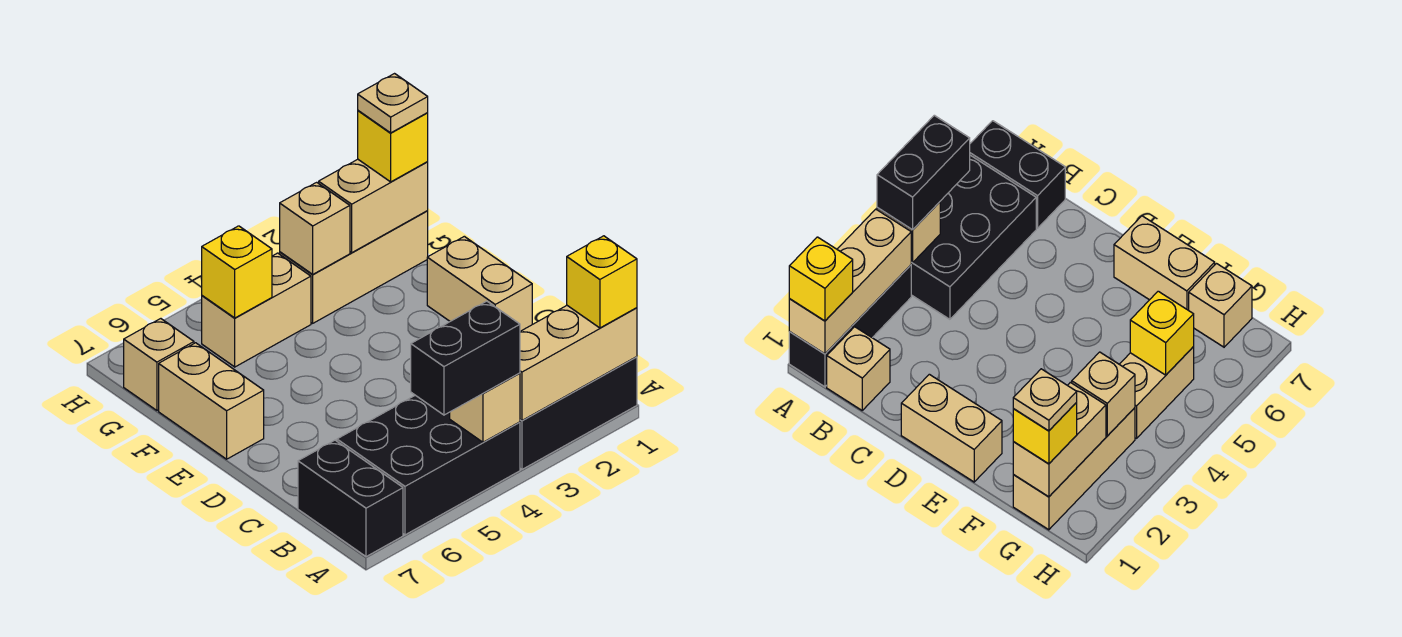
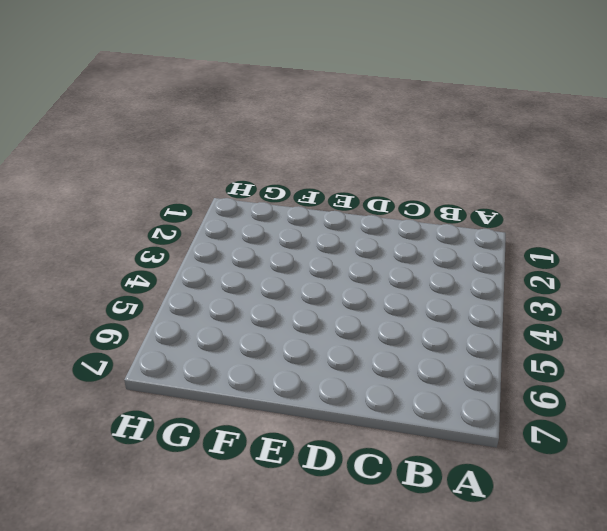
none -> black 1x3 brick [520,357,637,469]
none -> black 2x3 brick [337,395,520,535]
none -> black 1x2 brick [298,440,403,557]

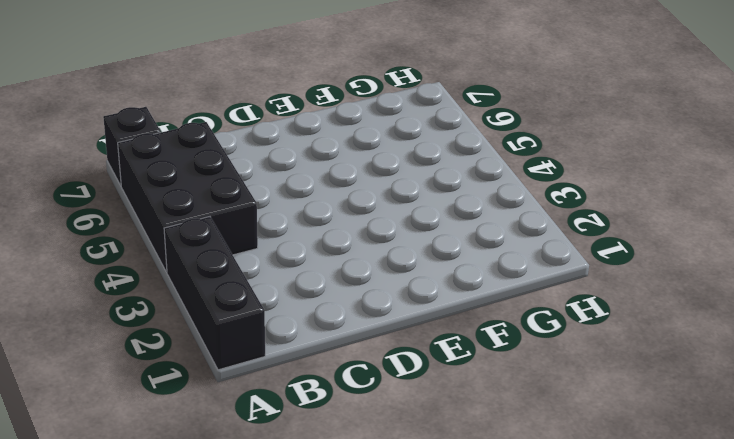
black 1x1 brick [103,107,161,185] -> black 1x2 brick [298,440,403,557]
none -> tan 1x1 brick [827,327,890,410]
none -> tan 1x2 brick [427,236,532,331]
none -> tan 1x2 brick [159,343,264,459]

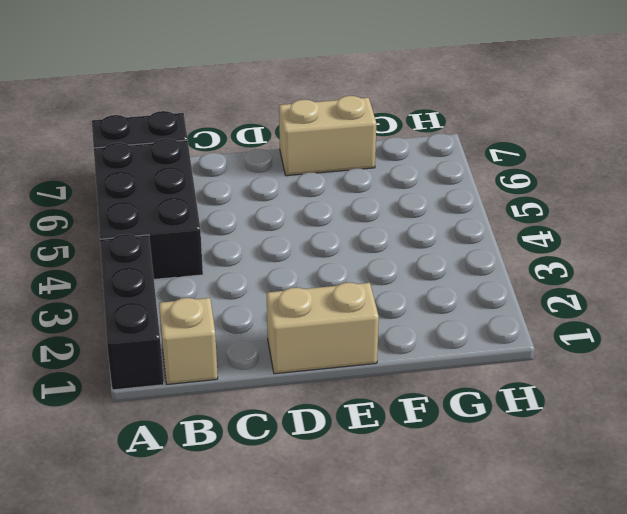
none -> tan 1x3 brick [280,211,428,323]
none -> tan 1x2 brick [202,253,311,367]
none -> tan 1x1 brick [124,319,194,410]

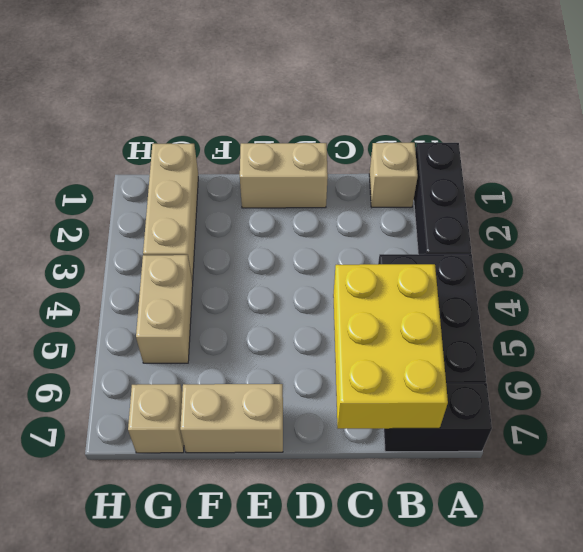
yellow 2x3 brick [333,264,448,429] -> none
none -> tan 1x3 brick [520,306,637,420]
none -> tan 1x1 brick [450,373,520,442]
none -> tan 1x2 brick [319,159,428,252]

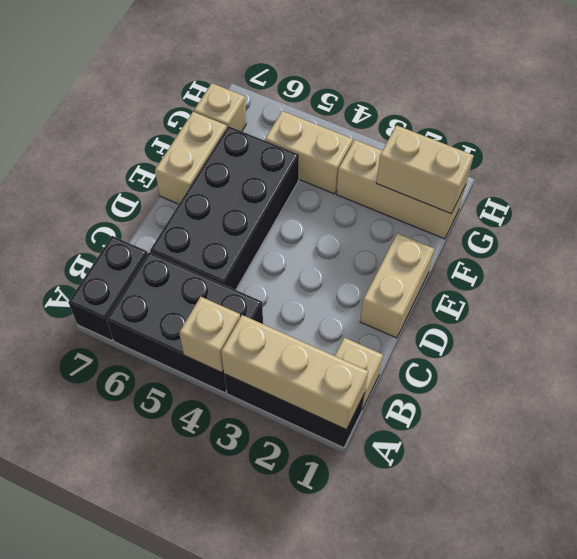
black 2x4 brick [150,126,299,290] -> none
none -> tan 1x1 brick [280,182,350,274]
none -> yellow 1x1 brick [202,226,272,318]
none -> yellow 1x1 brick [567,236,637,328]

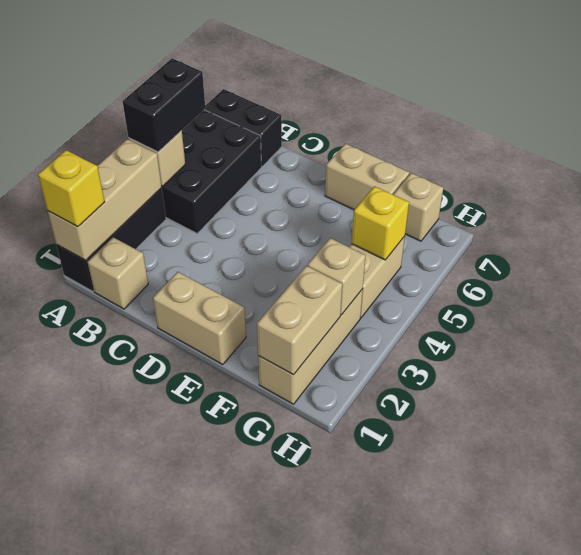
none -> yellow 1x1 brick [358,111,428,182]
none -> tan 1x1 plate [358,74,428,133]

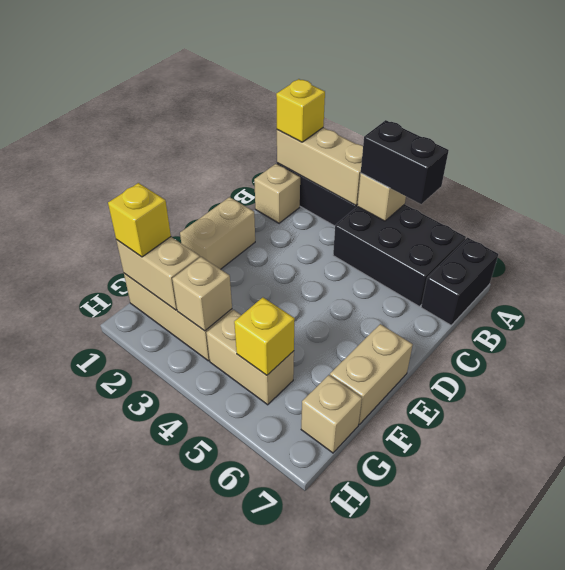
none -> tan 1x1 plate [358,74,428,133]

